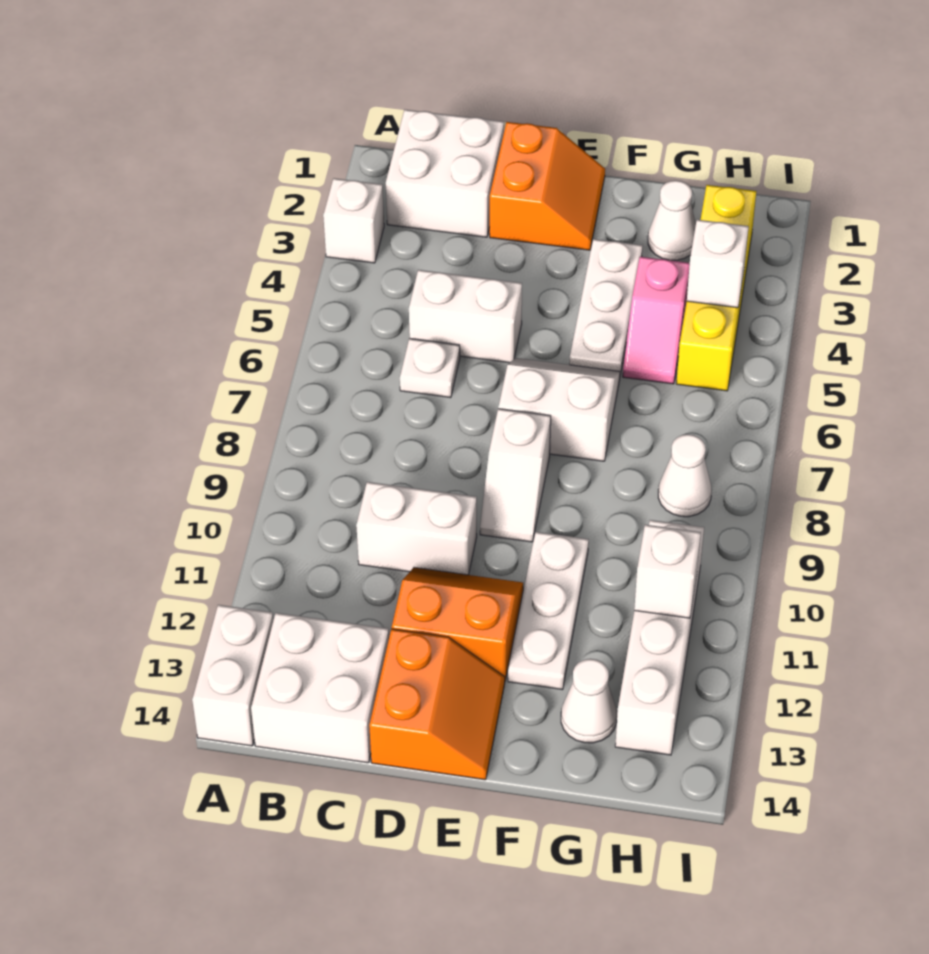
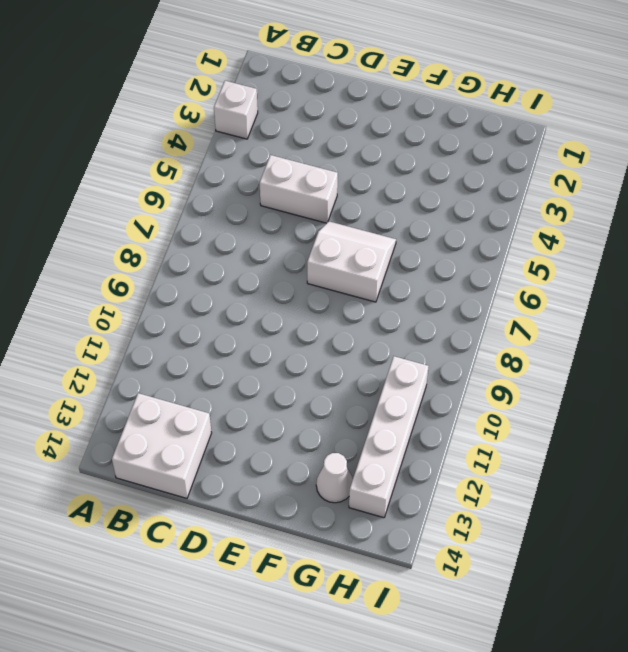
none -> white 1x2 brick [192,605,273,746]
none -> white 2x2 brick [386,110,504,237]
none -> white 1x1 plate [400,338,460,398]

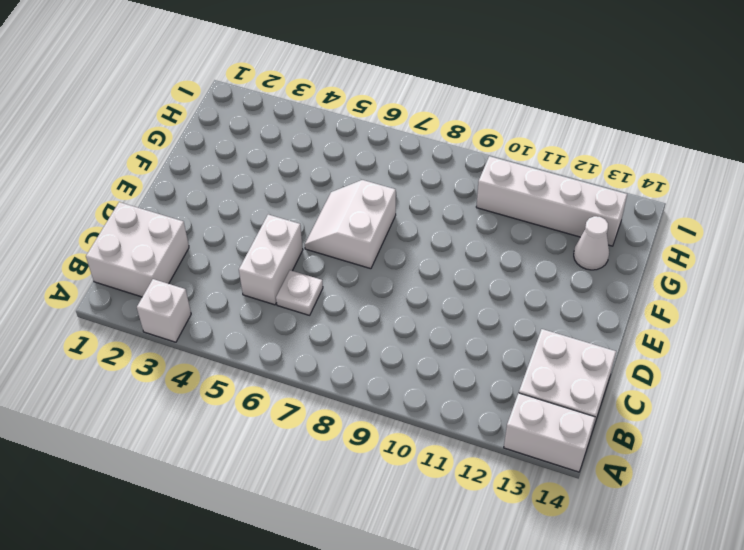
none -> white 1x2 brick [356,482,477,575]
none -> orange 2x2 slope [490,122,605,250]
none -> orange 2x2 slope [392,568,523,680]

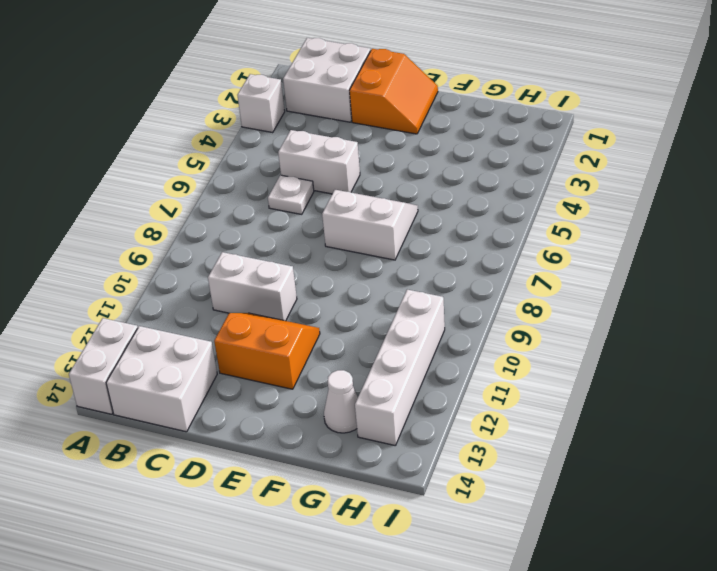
none -> orange 2x2 slope [369,629,505,780]
none -> white 1x2 slope [480,409,551,542]
none -> white 1x3 plate [569,239,643,375]

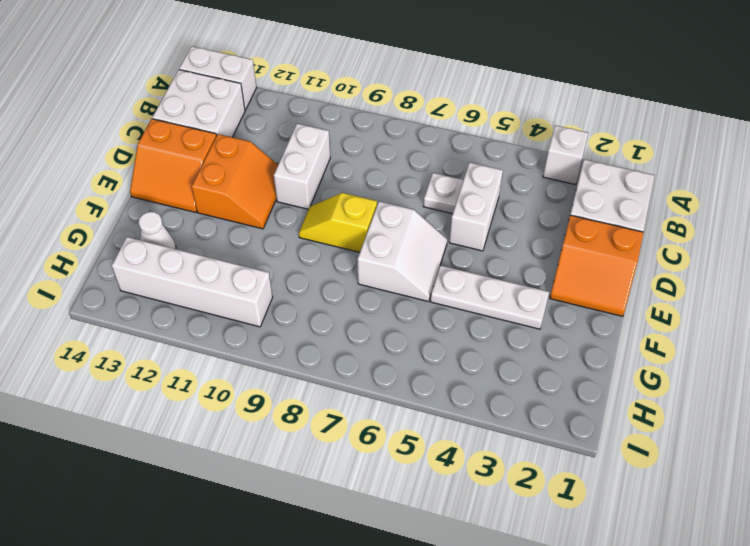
yellow 1x2 slope [299,193,377,252] -> white 1x2 slope [480,409,551,542]
none -> white 1x3 plate [508,532,589,690]
none -> white 1x1 cone [648,180,696,260]
none -> pink 1x2 slope [623,257,690,384]

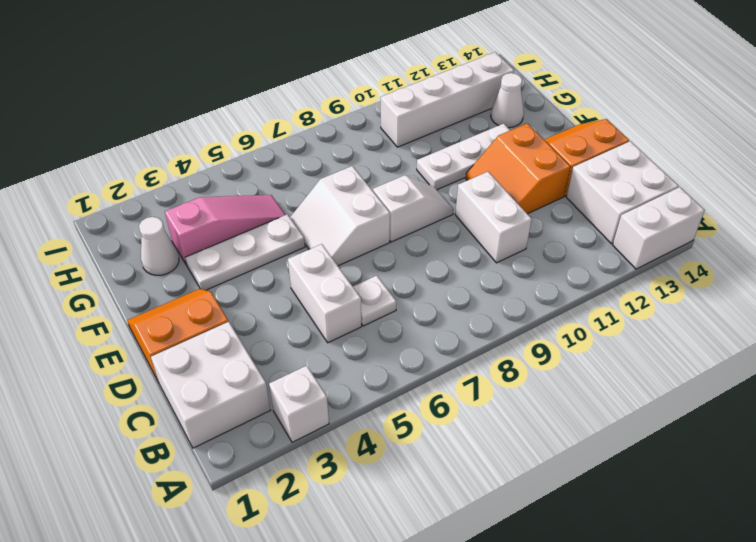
pink 1x3 slope [165,195,285,265] -> pink 1x2 slope [623,257,690,384]
none -> yellow 1x4 brick [676,185,756,391]
none -> white 1x1 cone [658,434,712,517]
none -> white 1x1 brick [687,220,749,308]

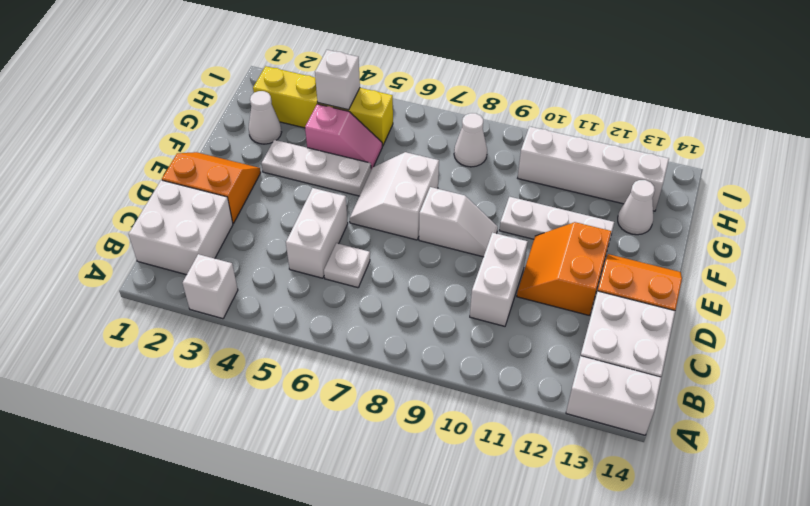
none -> white 1x1 brick [634,525,701,618]

